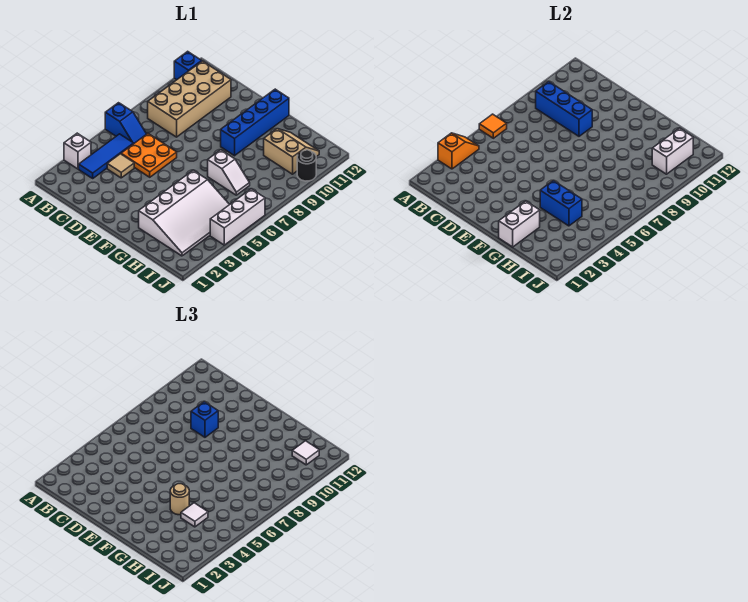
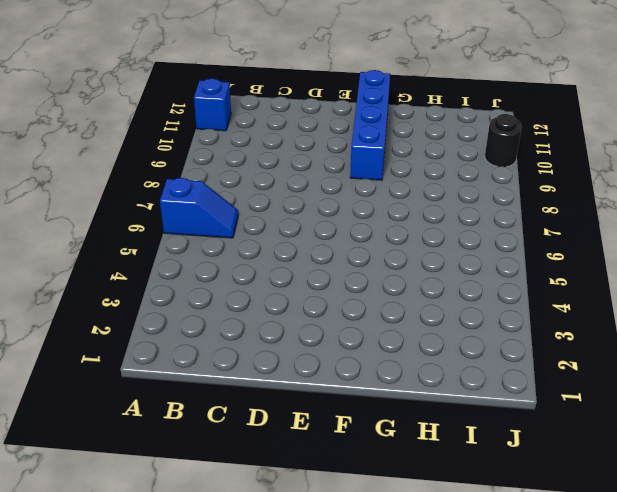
none -> white 1x1 brick [64,133,91,169]
none -> blue 1x3 tile [79,134,134,178]
none -> tan 2x4 brick [148,61,231,137]

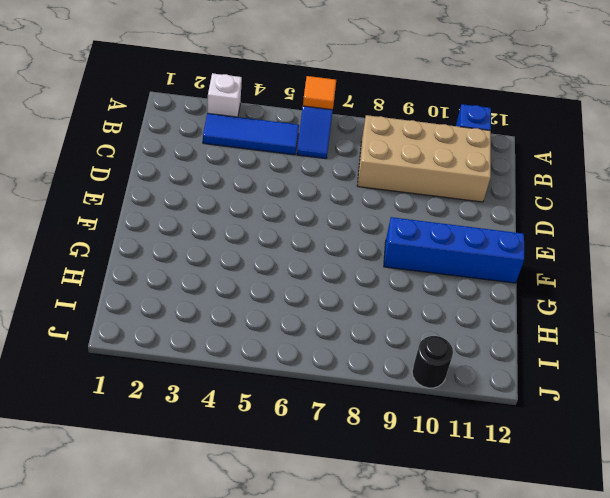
none -> tan 1x1 tile [107,154,134,178]
none -> orange 2x2 plate [121,134,177,177]
none -> white 3x4 slope [139,170,229,256]

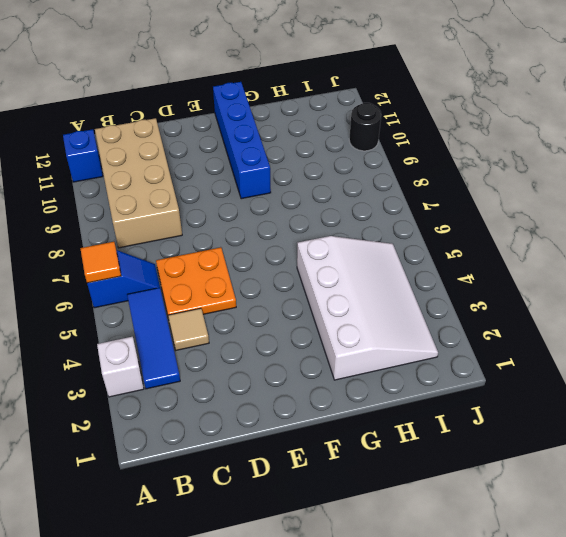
none -> white 1x2 slope [208,150,250,195]
none -> tan 2x2 slope [264,129,319,174]
none -> white 1x3 brick [210,189,265,245]

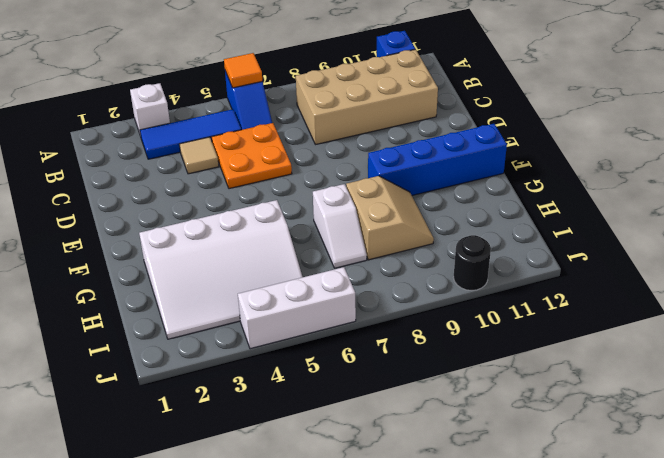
tan 2x2 slope [346,176,434,260] -> tan 2x2 slope moved to [264,129,319,174]
none -> orange 1x2 slope [438,133,479,169]
none -> blue 1x3 brick [536,81,592,136]
none -> white 1x2 brick [499,201,540,247]

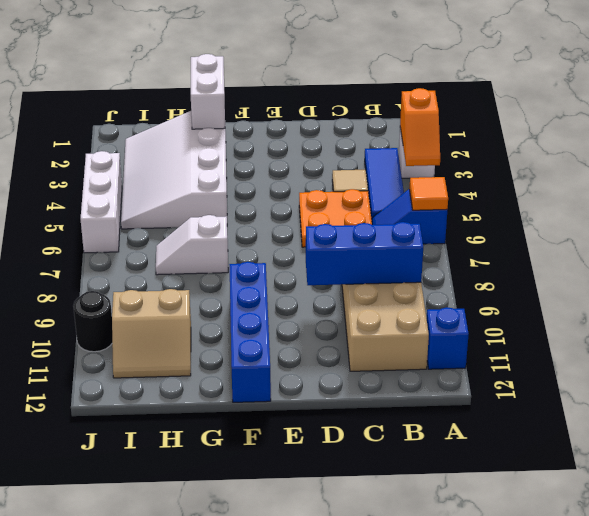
none -> blue 1x2 brick [540,181,582,226]
none -> white 1x2 brick [652,128,693,174]
none -> blue 1x1 brick [191,402,218,437]

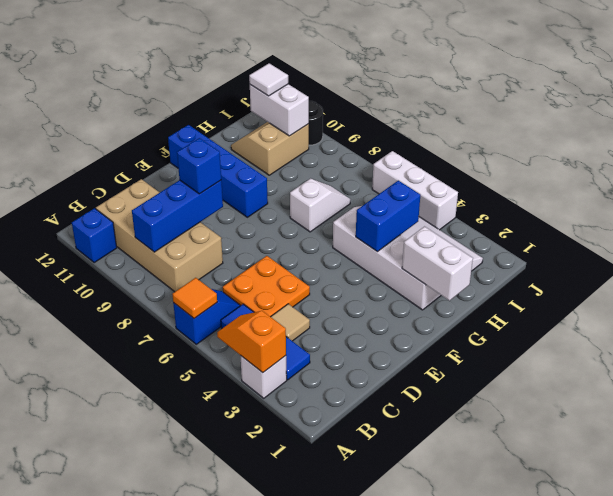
none -> tan 1x1 round brick [170,484,189,515]
none -> white 1x1 tile [181,503,208,527]

